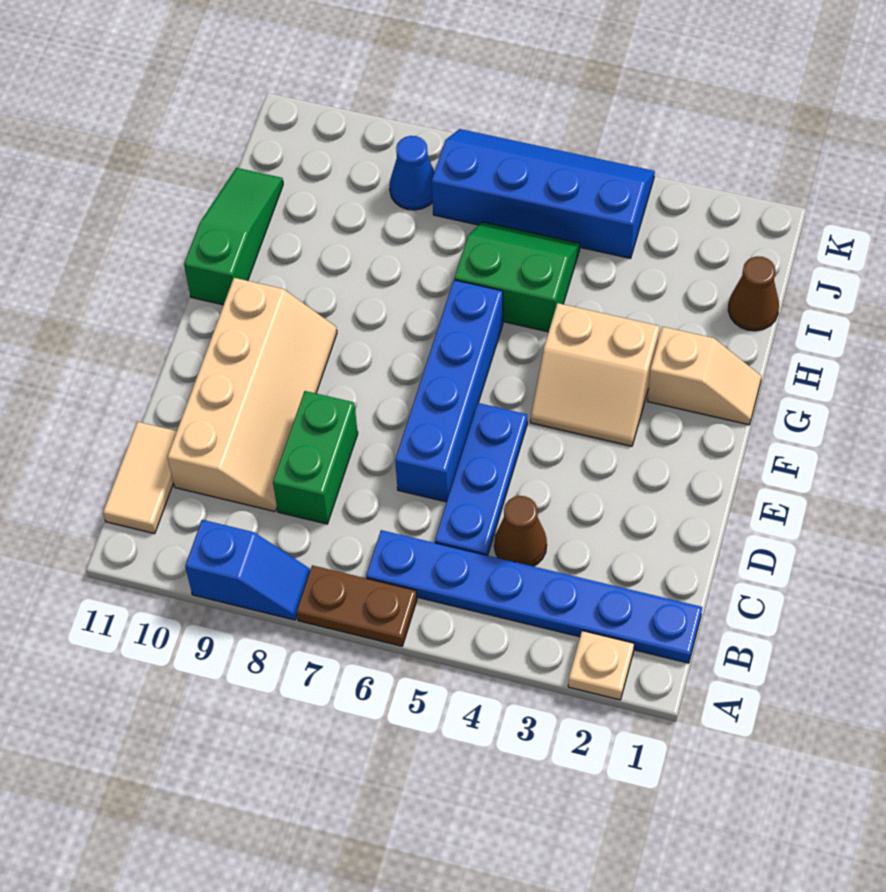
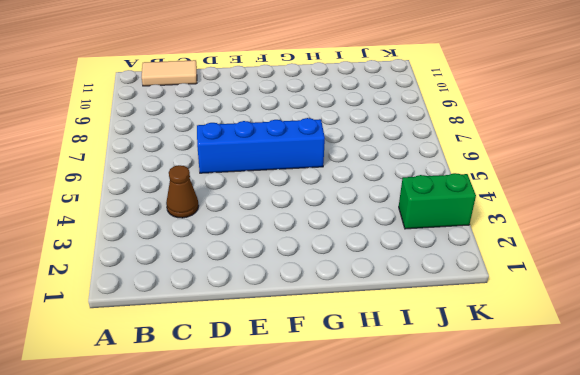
green 1x2 brick [399,173,476,229] -> green 1x2 brick moved to [273,391,358,524]
none -> tan 1x1 plate [568,631,634,700]
none -> brown 1x2 plate [297,565,417,646]
none -> blue 1x2 slope [185,520,310,620]

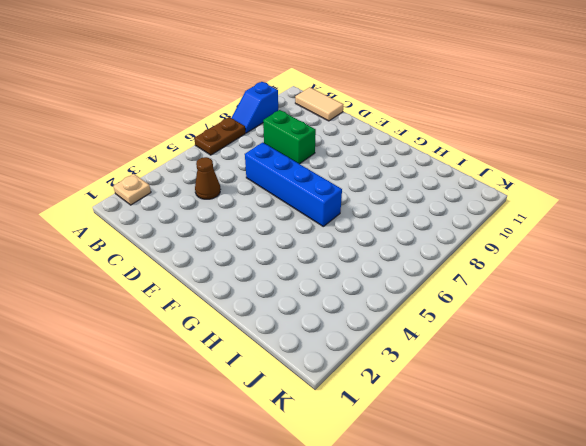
none -> blue 1x6 plate [366,530,702,663]
none -> blue 1x3 plate [435,403,527,556]
none -> tan 2x4 slope [167,278,337,511]

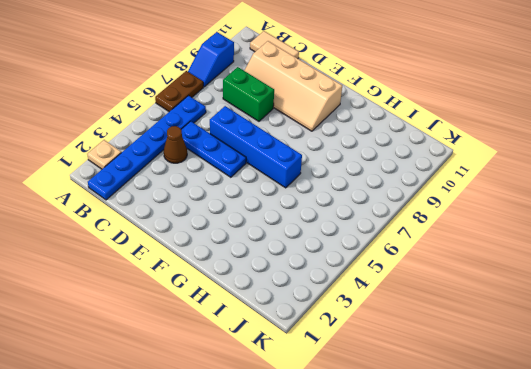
none -> tan 2x2 slope [530,303,660,446]
none -> tan 1x2 slope [648,327,762,425]
none -> green 1x3 slope [184,168,283,305]

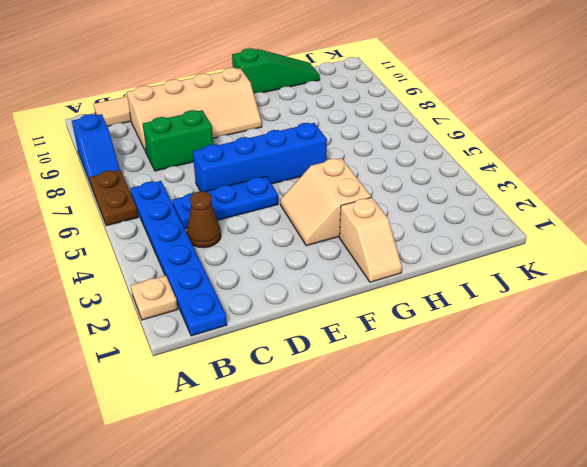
none -> green 2x2 slope [454,222,580,332]
none -> brown 1x1 cone [728,256,779,331]
none -> blue 2x4 slope [432,129,655,258]

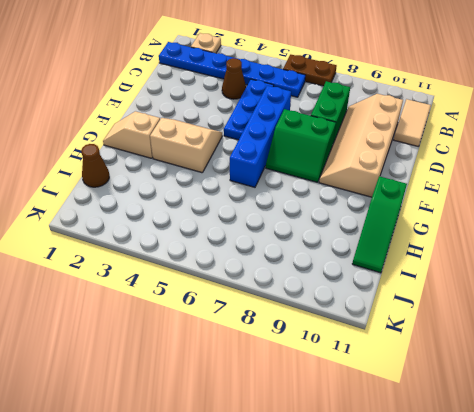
green 2x2 slope [266,109,336,182] -> green 2x2 slope moved to [454,222,580,332]
none -> blue 1x2 slope [185,520,310,620]
none -> blue 2x4 slope [432,129,655,258]
none -> blue 1x1 cone [390,136,435,210]

